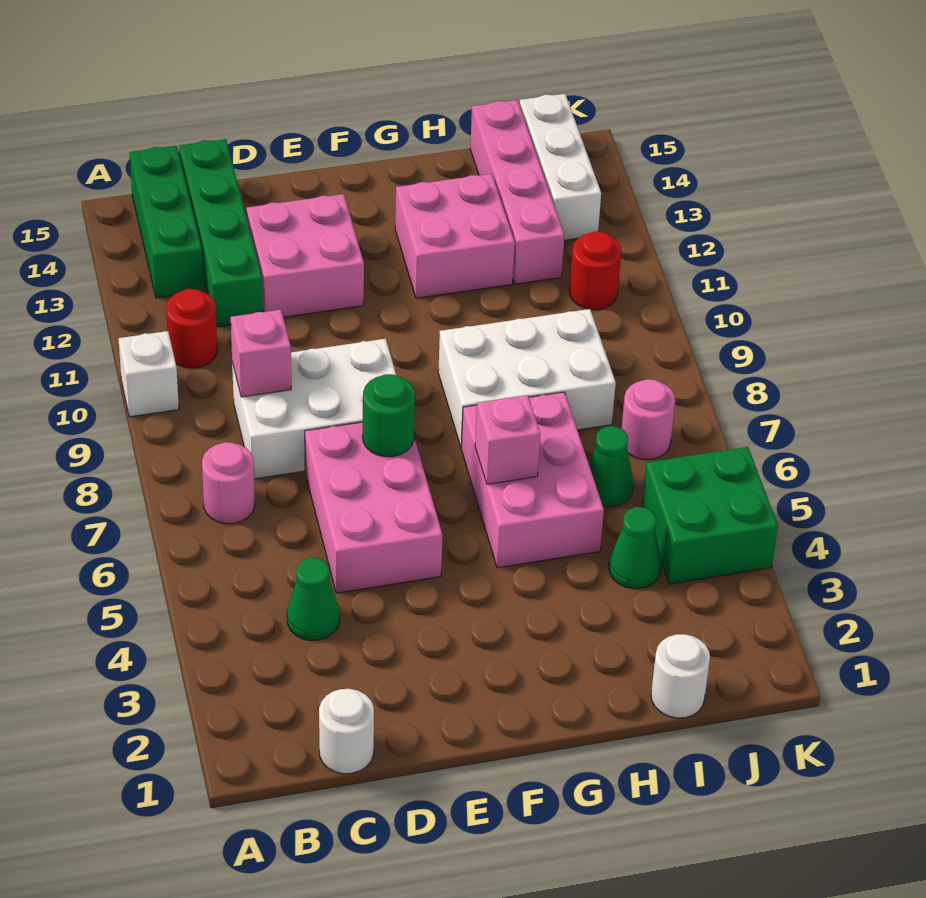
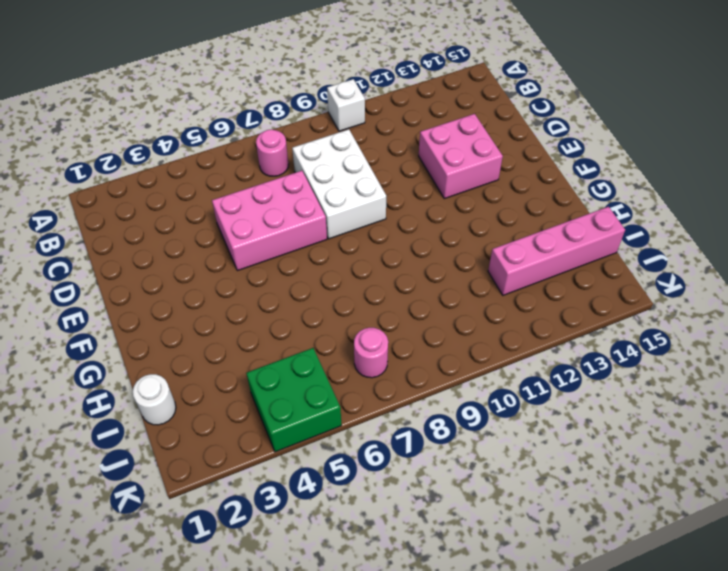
none -> red 1x1 round brick [166,289,217,368]
none -> green 1x3 brick [129,146,204,298]
none -> white 1x1 round brick [319,689,374,774]

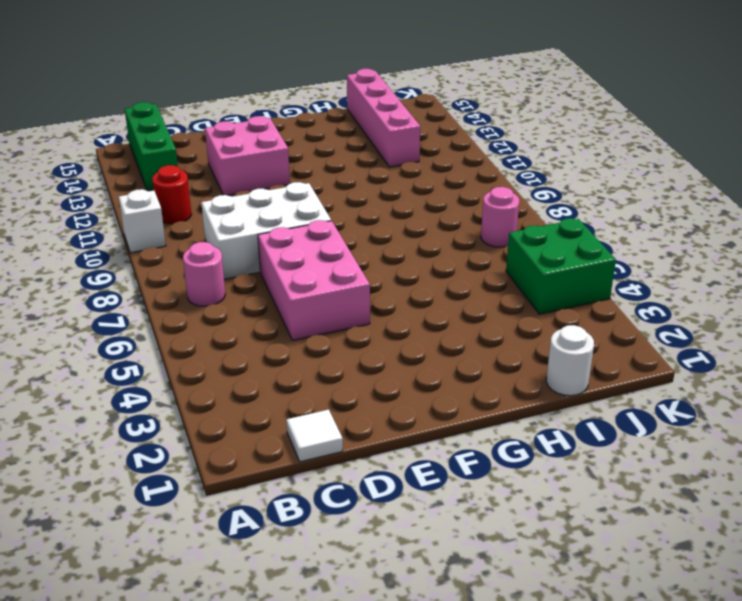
white 1x1 tile [286,409,343,462] -> white 1x1 round brick [319,689,374,774]
none -> green 1x1 cone [287,558,340,640]
none -> green 1x4 brick [179,139,263,327]
none -> pink 2x3 brick [461,392,604,568]

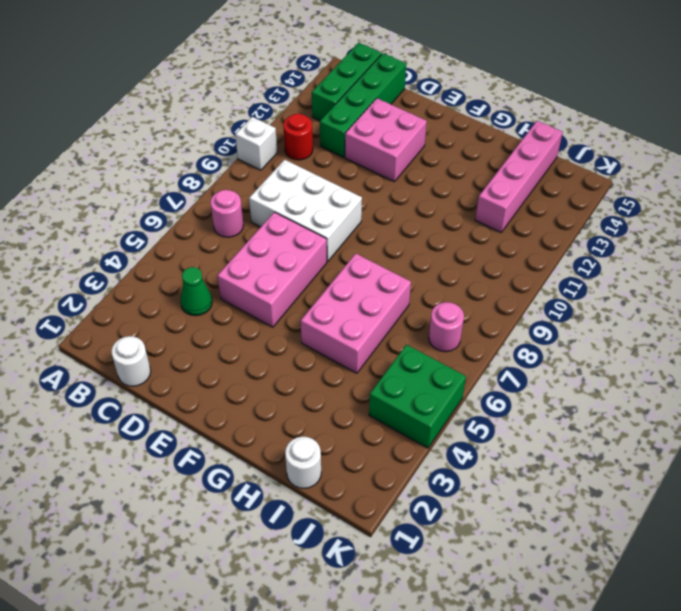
none -> white 2x3 brick [438,309,616,446]
none -> pink 2x2 brick [395,174,515,298]
none -> green 1x1 cone [609,507,661,589]

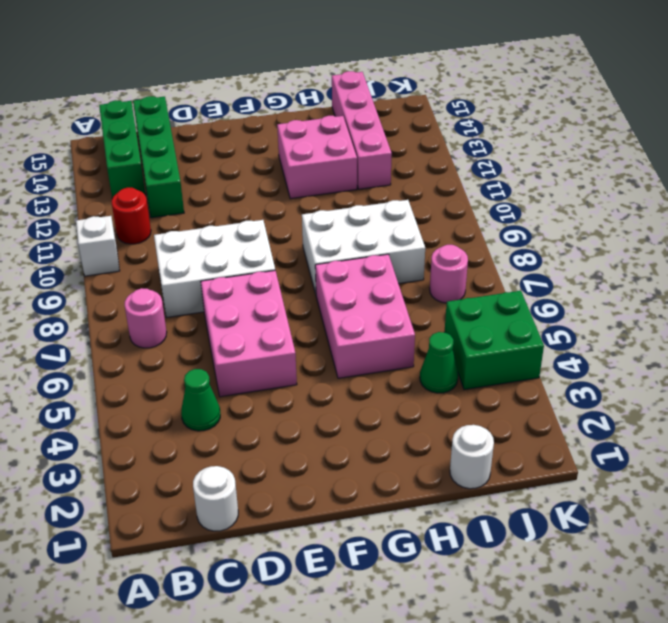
none -> pink 2x2 brick [246,194,364,317]
none -> green 1x1 cone [589,426,634,507]
none -> red 1x1 round brick [570,231,621,310]

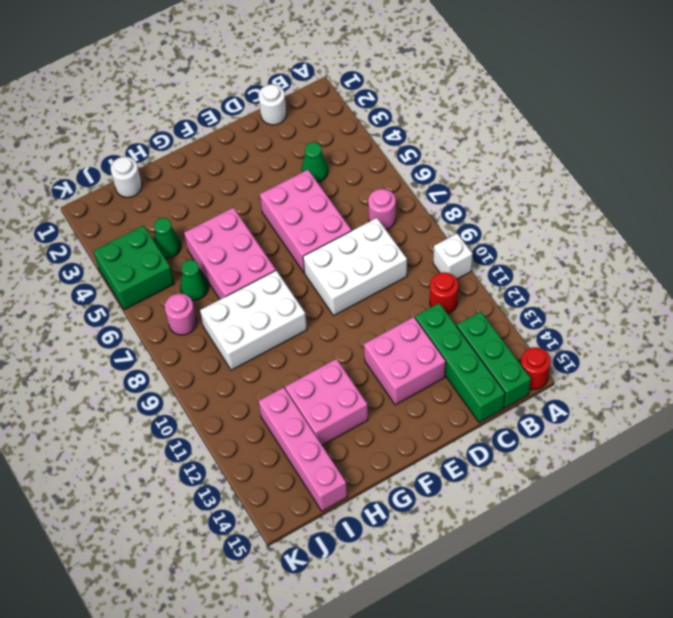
red 1x1 round brick [521,347,551,389] -> red 1x1 round brick moved to [570,231,621,310]
none -> white 1x3 brick [520,94,601,240]
none -> pink 1x1 brick [231,310,291,397]
none -> green 1x1 round brick [363,374,415,457]

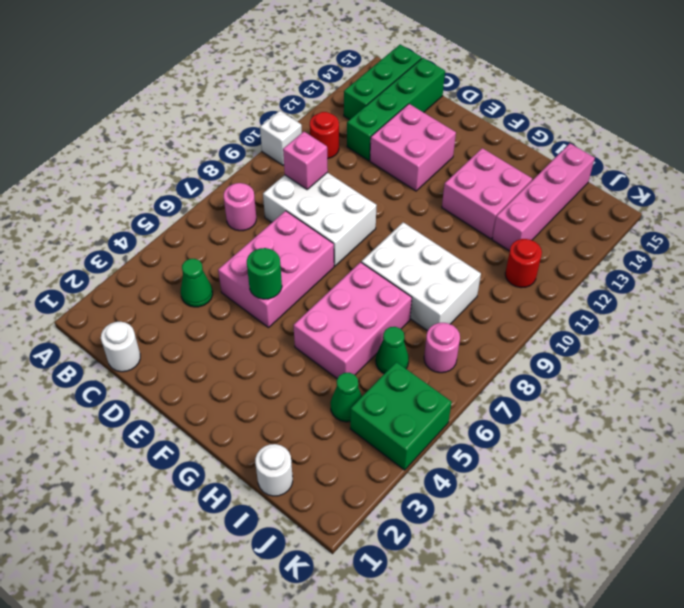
green 1x1 round brick [247,248,282,299] -> green 1x1 round brick moved to [363,374,415,457]
none -> white 1x3 brick [520,94,601,240]
none -> pink 1x1 brick [475,395,540,484]

